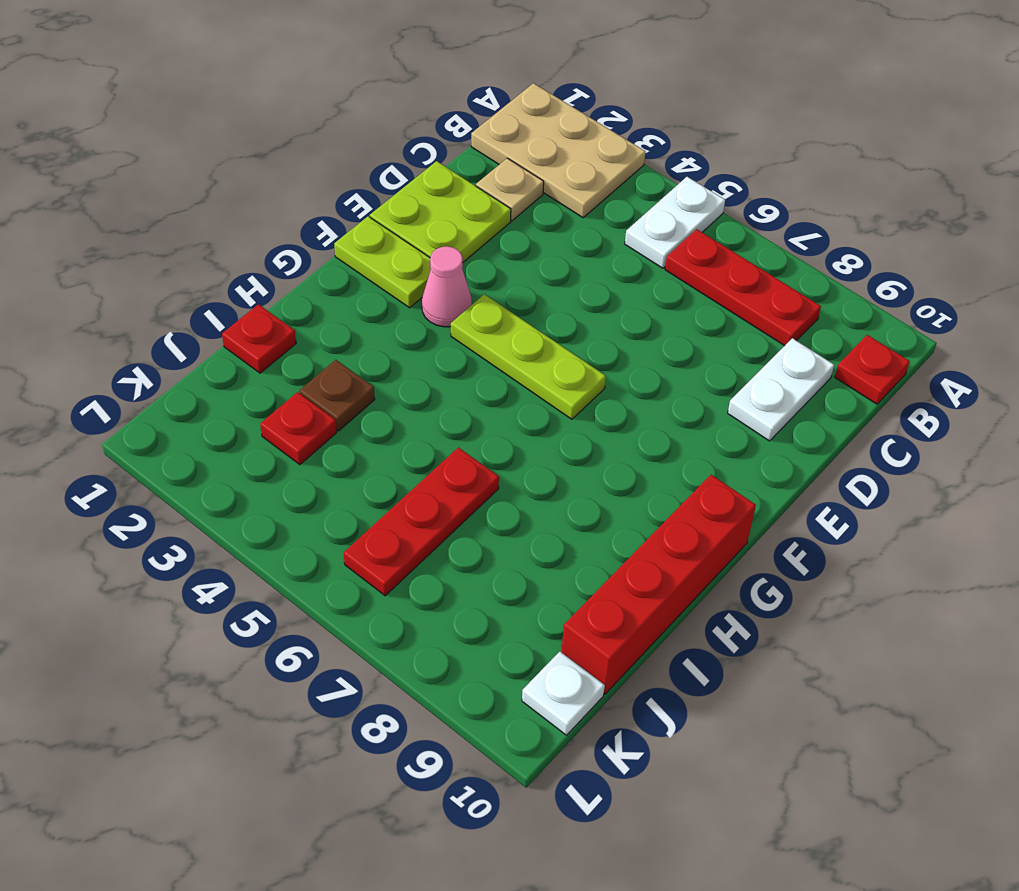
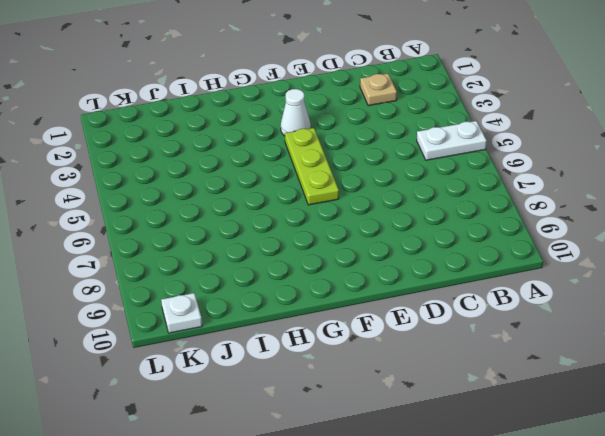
white 1x1 cone [281,89,311,136] -> pink 1x1 cone [422,246,472,327]
none -> tan 2x3 plate [471,83,645,218]
none -> red 1x3 plate [665,229,821,346]
none -> red 1x1 plate [835,335,910,404]

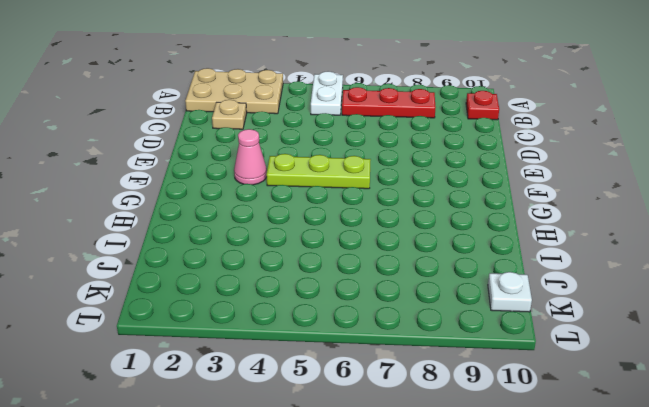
none -> white 1x2 plate [728,338,834,441]
none -> lime 2x2 plate [370,161,511,262]
none -> lime 1x2 plate [334,216,431,308]

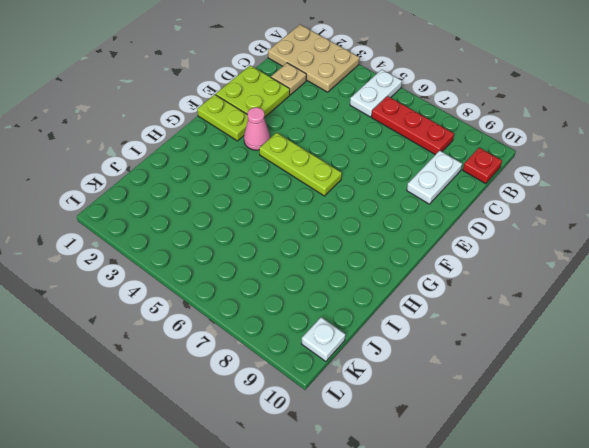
none -> red 1x4 brick [562,475,756,694]
none -> red 1x1 plate [222,304,296,373]
none -> brown 1x1 plate [300,360,375,431]

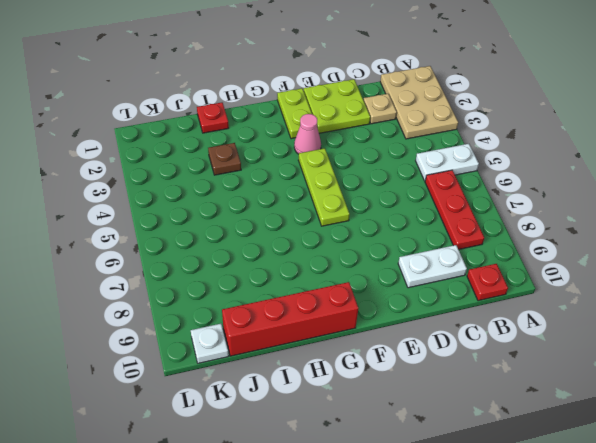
none -> red 1x3 plate [344,447,499,596]
none -> red 1x1 plate [260,392,337,465]

